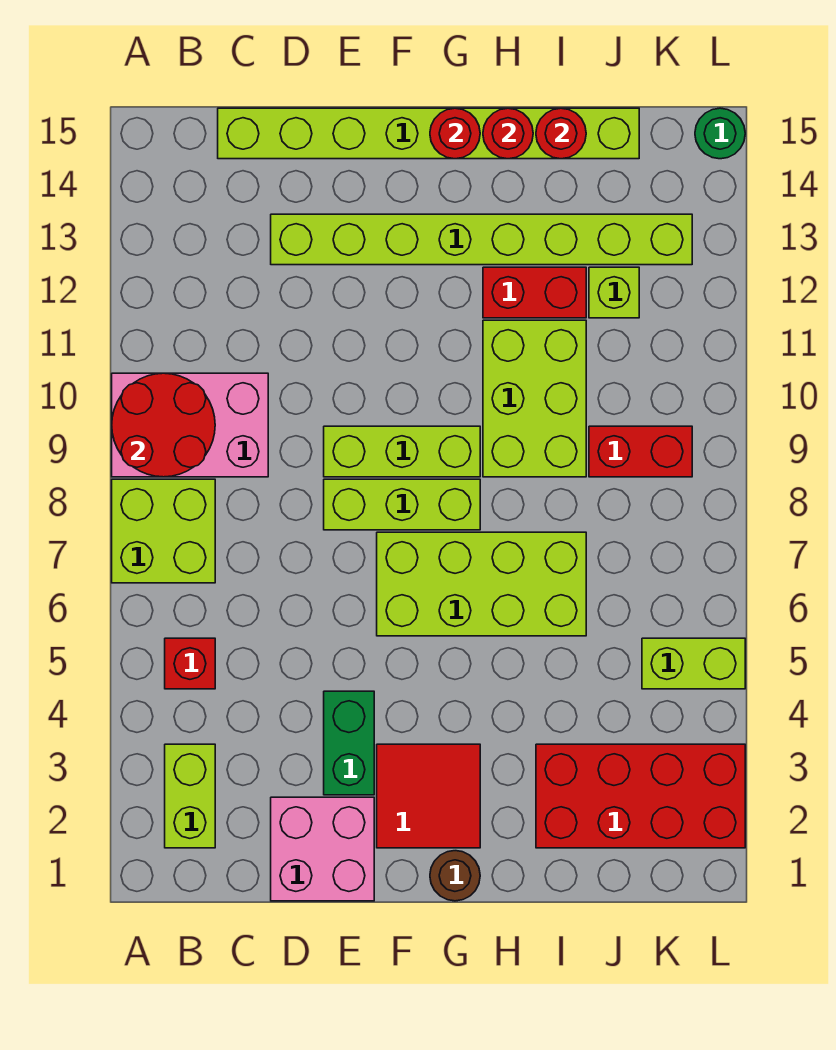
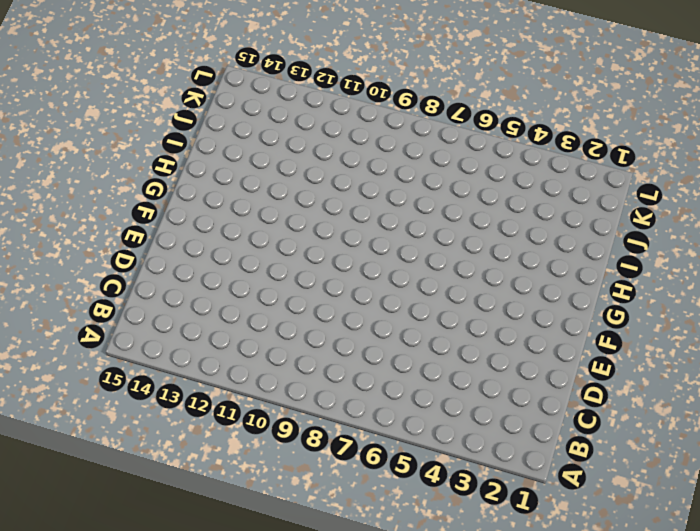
none -> lime 2x2 brick [112,479,215,583]
none -> pink 2x3 brick [112,373,268,477]
none -> lime 1x2 brick [165,744,215,848]

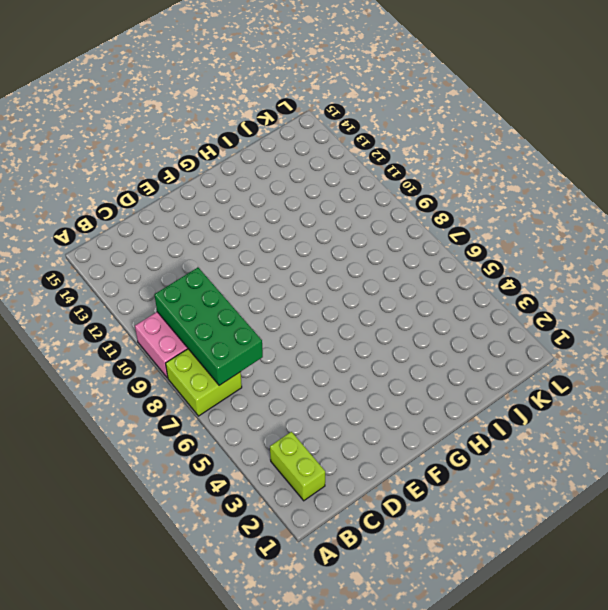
green 2x4 brick [154,267,263,385] -> red 2x2 round brick [112,373,215,477]
none -> red 1x1 brick [165,638,215,689]
none -> lime 1x8 brick [218,108,639,159]
none -> pink 2x2 brick [271,797,374,901]

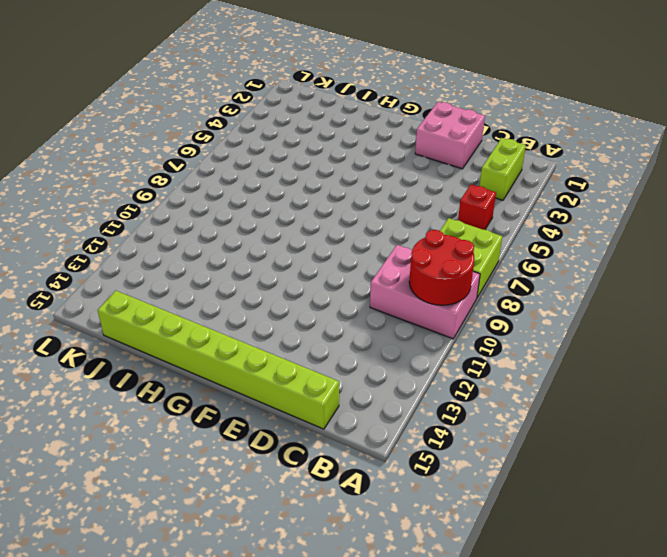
none -> lime 1x8 brick [271,214,692,265]
none -> green 1x2 brick [324,691,374,795]
none -> lime 1x3 brick [324,479,480,530]

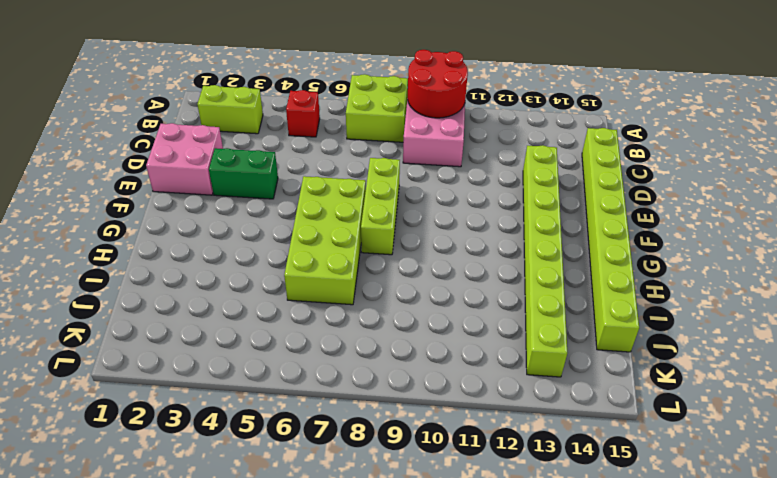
none -> lime 1x3 brick [324,426,480,477]
none -> red 2x2 tile [377,744,480,848]
none -> brown 1x1 round brick [430,851,480,901]

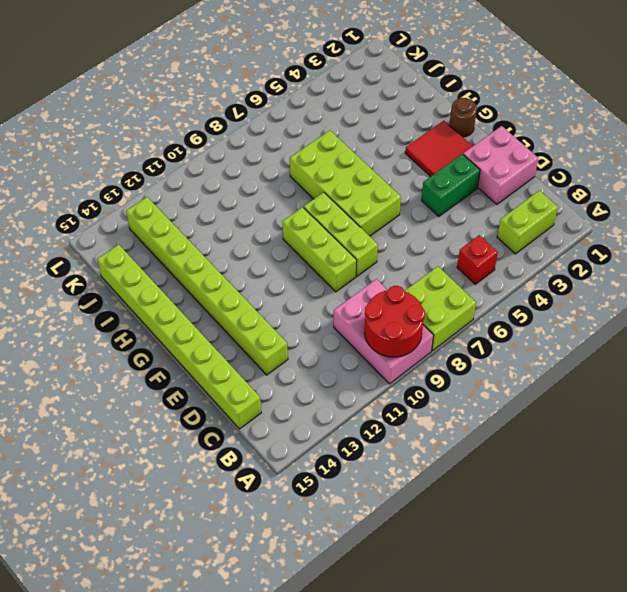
none -> lime 2x3 brick [483,320,586,477]
none -> red 1x2 brick [483,267,586,318]
none -> red 2x4 brick [536,744,745,848]

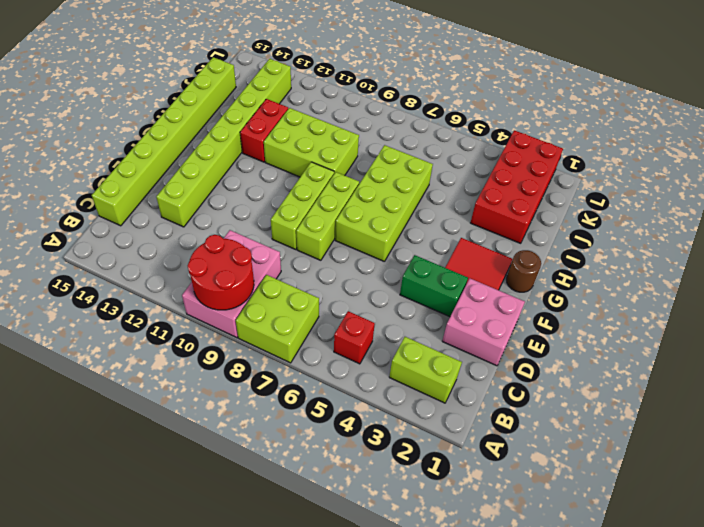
none -> red 1x2 brick [589,426,692,477]
none -> lime 1x1 brick [589,267,639,318]
none -> lime 1x2 brick [642,638,745,689]

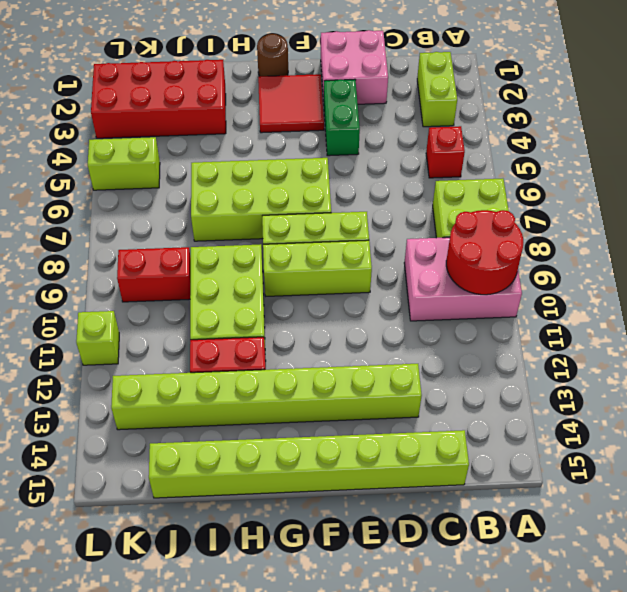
lime 1x1 brick [76,311,119,365] -> lime 1x1 brick moved to [589,267,639,318]
none -> green 1x1 round brick [695,108,745,159]
none -> red 1x1 round brick [430,108,480,159]
none -> red 1x1 round brick [483,108,533,159]

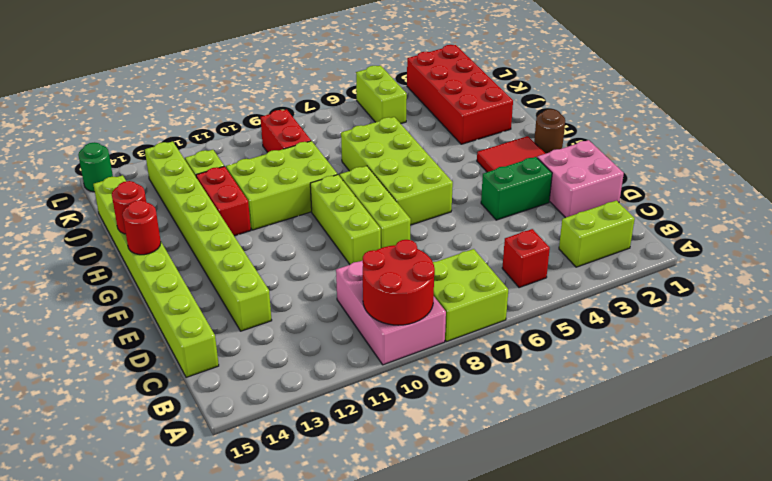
none -> red 1x1 round brick [536,108,586,159]

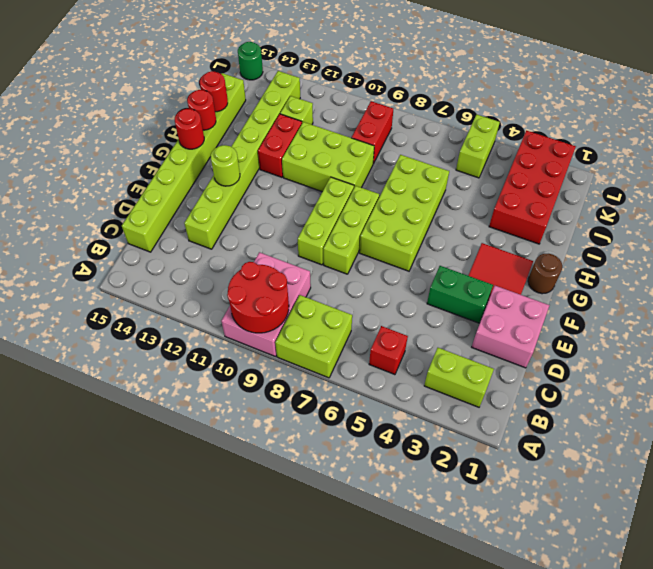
lime 1x1 round brick [211,145,240,186] -> none

